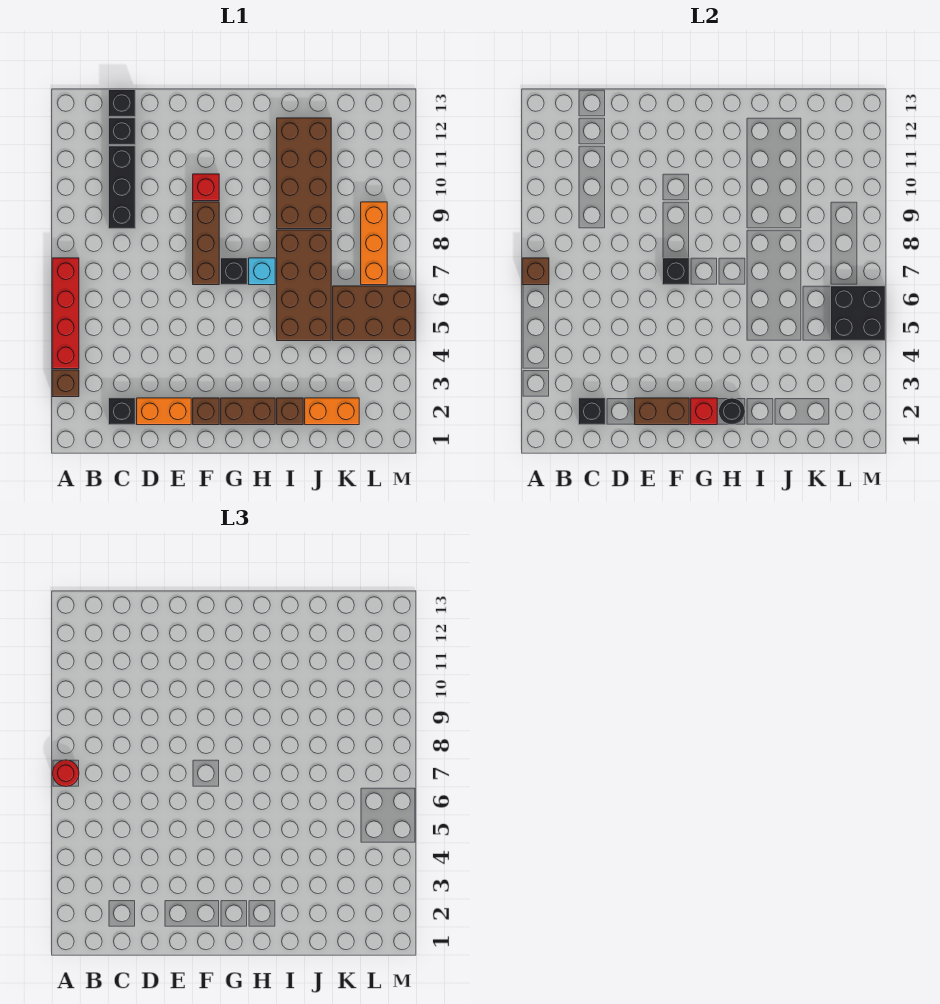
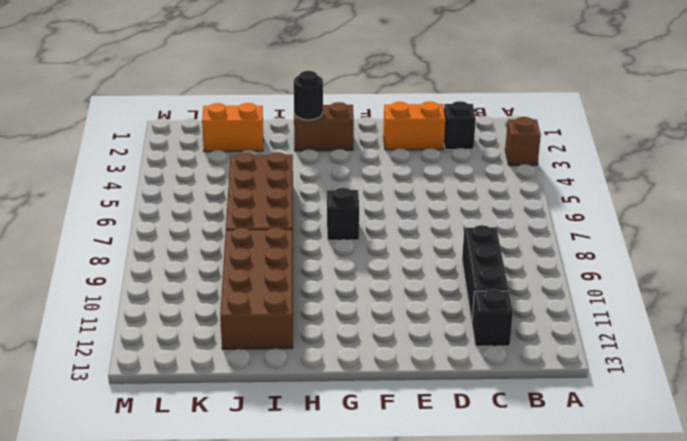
none -> red 1x4 brick [52,258,79,369]
none -> black 1x1 brick [109,90,135,117]
none -> brown 1x1 brick [193,398,219,425]

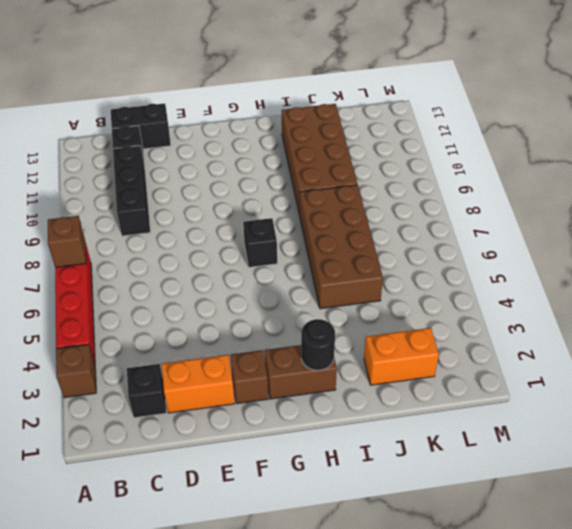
black 1x2 brick [111,103,171,149] -> black 1x1 brick [109,90,135,117]
none -> brown 1x3 brick [193,202,219,285]
none -> red 1x1 brick [193,174,219,201]
none -> cyan 1x1 brick [249,258,275,285]

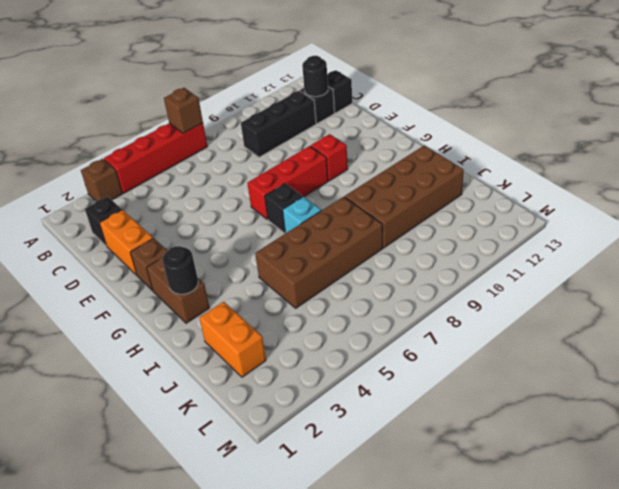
black 1x1 round brick [302,56,328,97] -> none
red 1x3 brick [247,146,328,219] -> brown 1x3 brick [193,202,219,285]
none -> brown 1x1 brick [277,398,303,425]
none -> brown 2x3 brick [333,286,415,341]
none -> orange 1x3 brick [361,202,387,285]

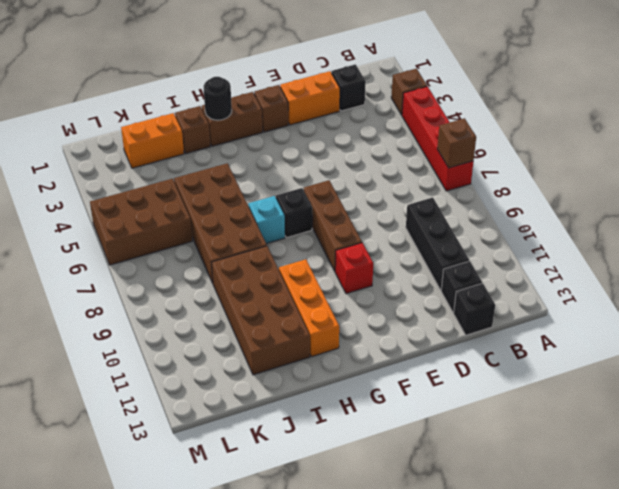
orange 1x3 brick [279,259,339,357] -> orange 1x3 brick moved to [361,202,387,285]
none -> black 1x1 brick [579,398,605,425]
none -> brown 1x2 brick [635,398,689,425]
none -> black 1x1 brick [663,258,689,285]

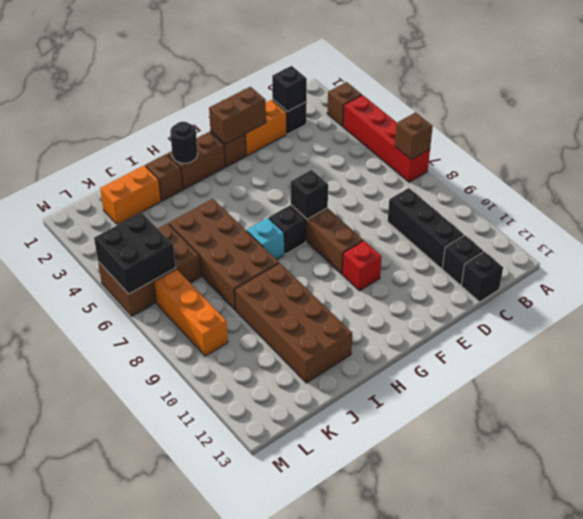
none -> red 1x1 brick [691,398,717,425]
none -> red 1x1 round brick [52,760,79,787]

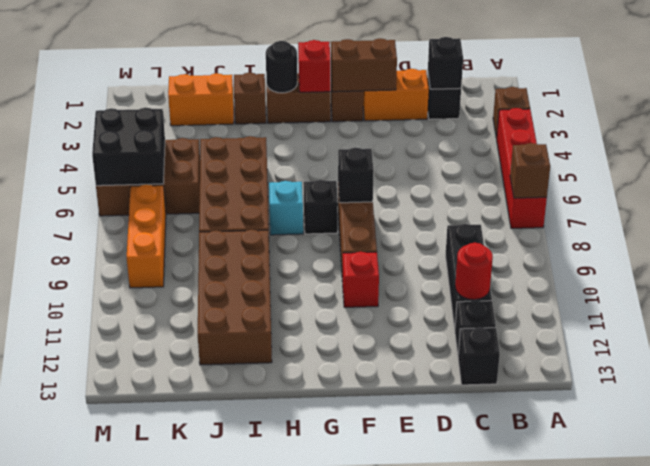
red 1x1 round brick [455,243,493,300] -> red 1x1 round brick moved to [52,760,79,787]

